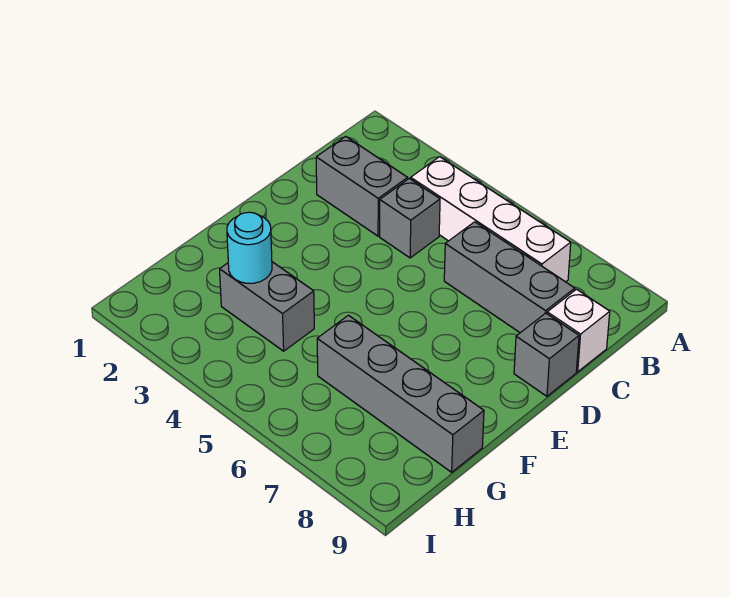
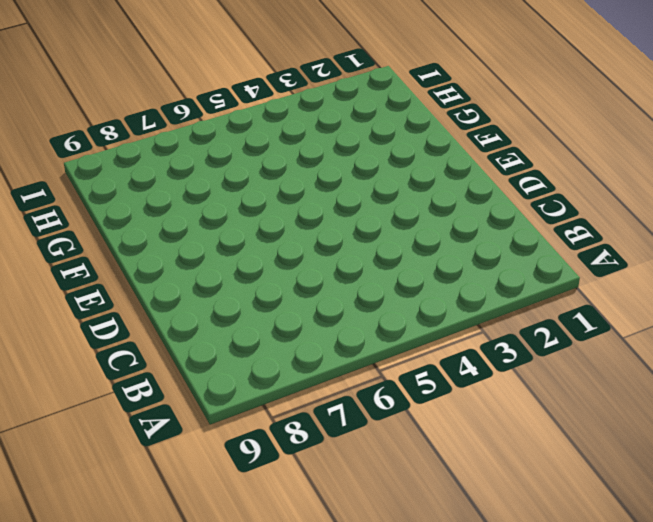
none -> white 1x4 brick [411,157,571,282]
none -> grey 1x2 brick [316,136,408,236]

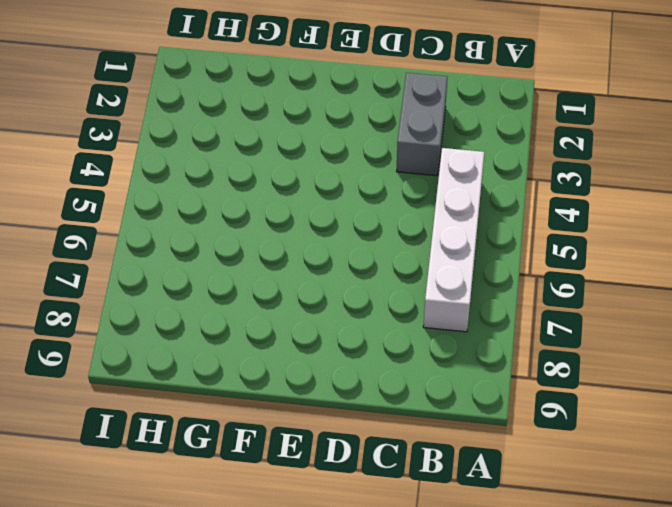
none -> grey 1x1 brick [380,179,440,258]
none -> grey 1x3 brick [444,222,575,333]

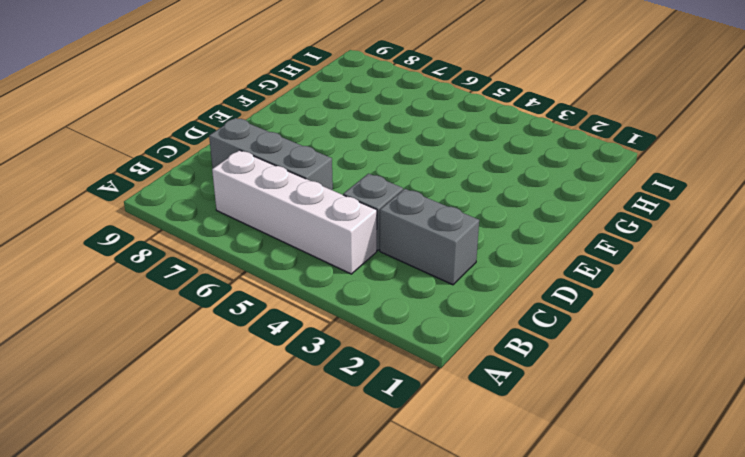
none -> white 1x1 brick [547,289,610,372]
none -> grey 1x1 brick [514,313,579,396]

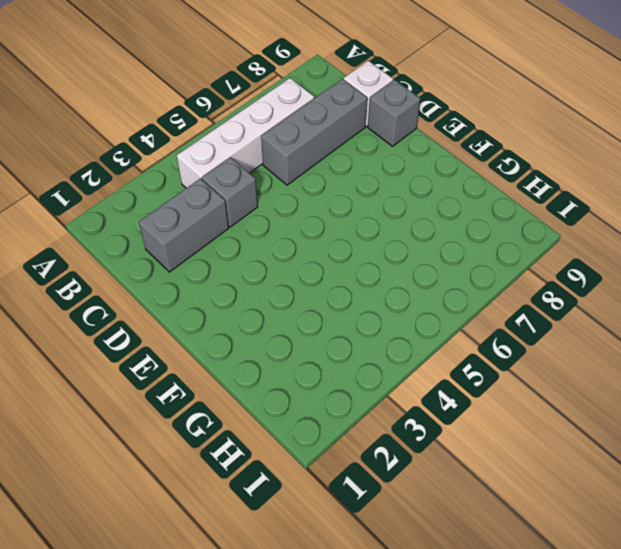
none -> grey 1x2 brick [220,262,314,351]
none -> grey 1x4 brick [317,315,484,472]

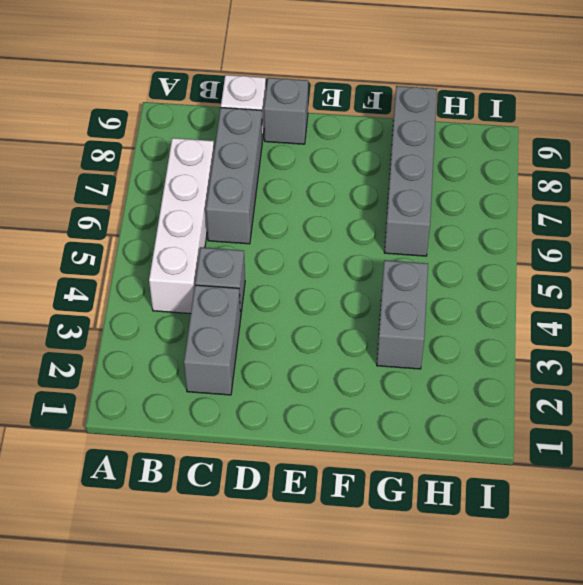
none -> cyan 1x1 round brick [227,212,272,283]

